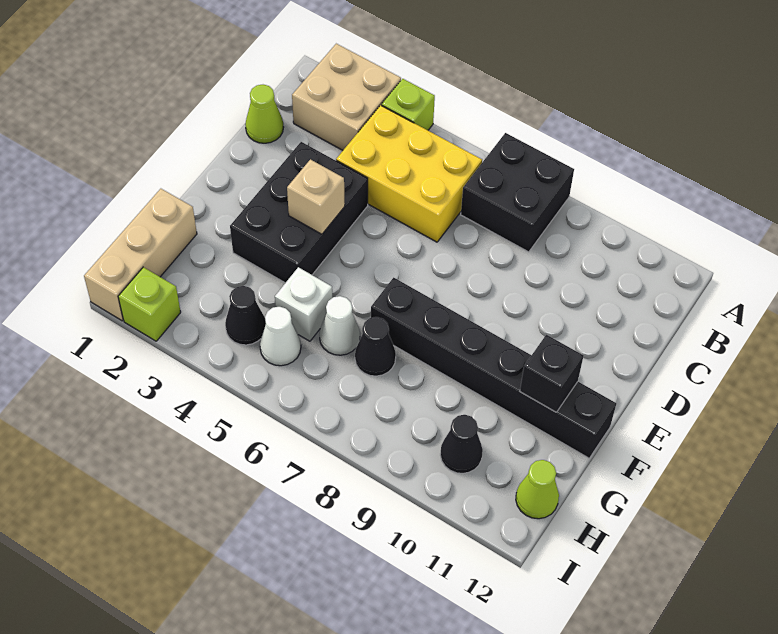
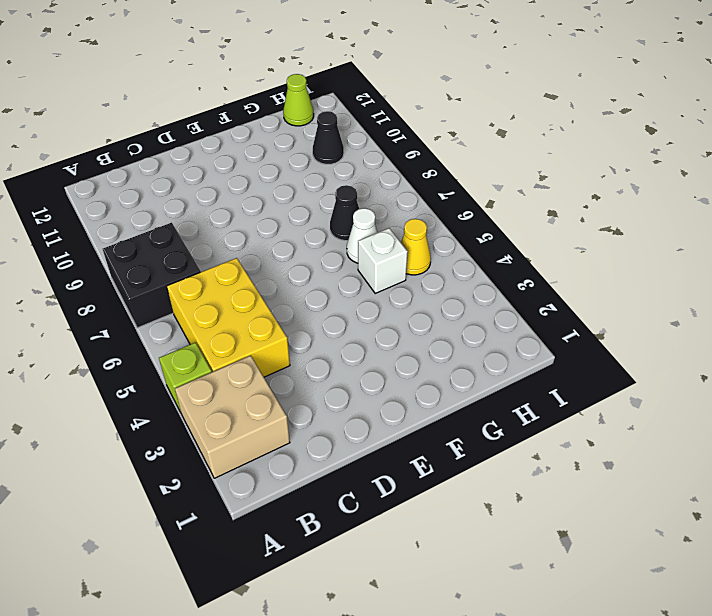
yellow 1x1 cone [401,219,431,275] -> white 1x1 cone [260,307,301,366]
none -> lime 1x1 cone [245,85,284,143]
none -> black 2x3 brick [230,142,368,283]
none -> black 1x6 brick [371,278,616,458]

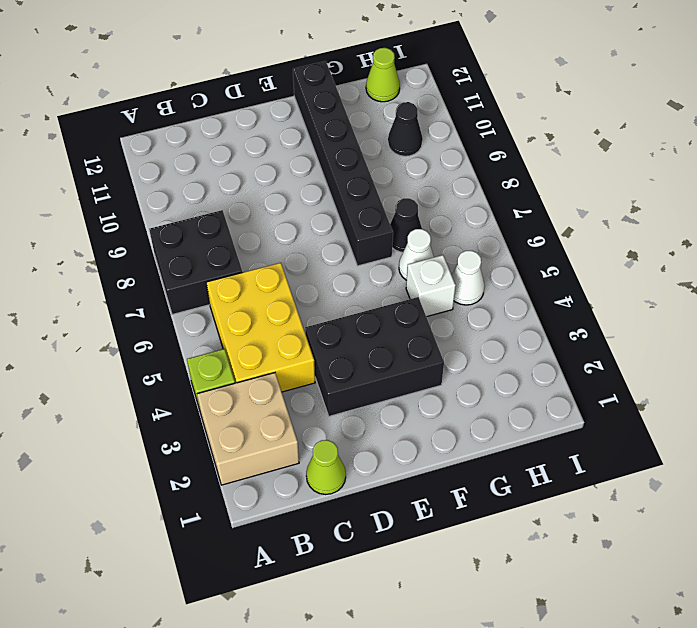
none -> tan 1x3 brick [84,189,197,321]
none -> black 1x1 cone [225,286,266,345]
none -> lime 1x1 brick [118,267,181,341]

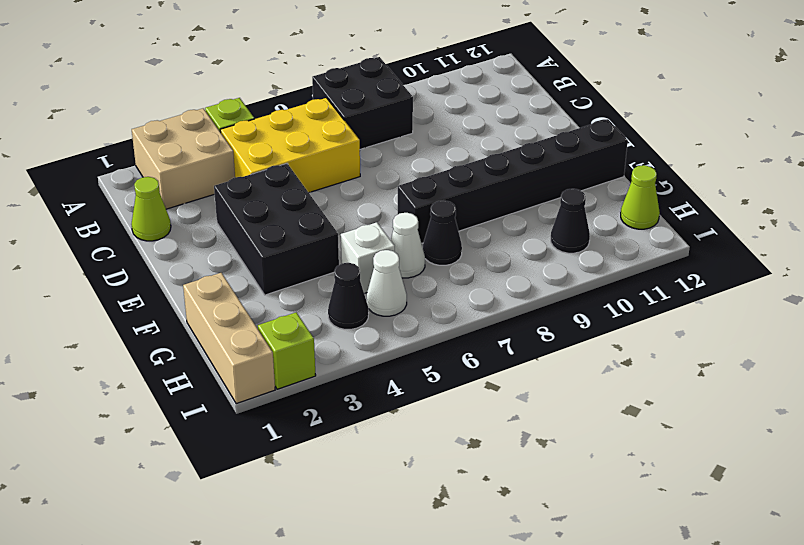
none -> tan 1x1 brick [287,159,345,234]
none -> black 1x1 brick [520,335,584,412]

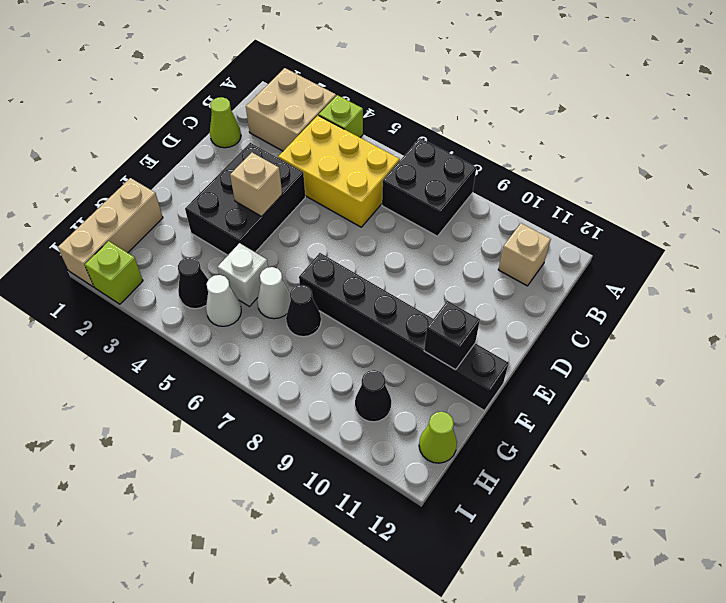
tan 1x1 brick [498,223,551,286] -> none

